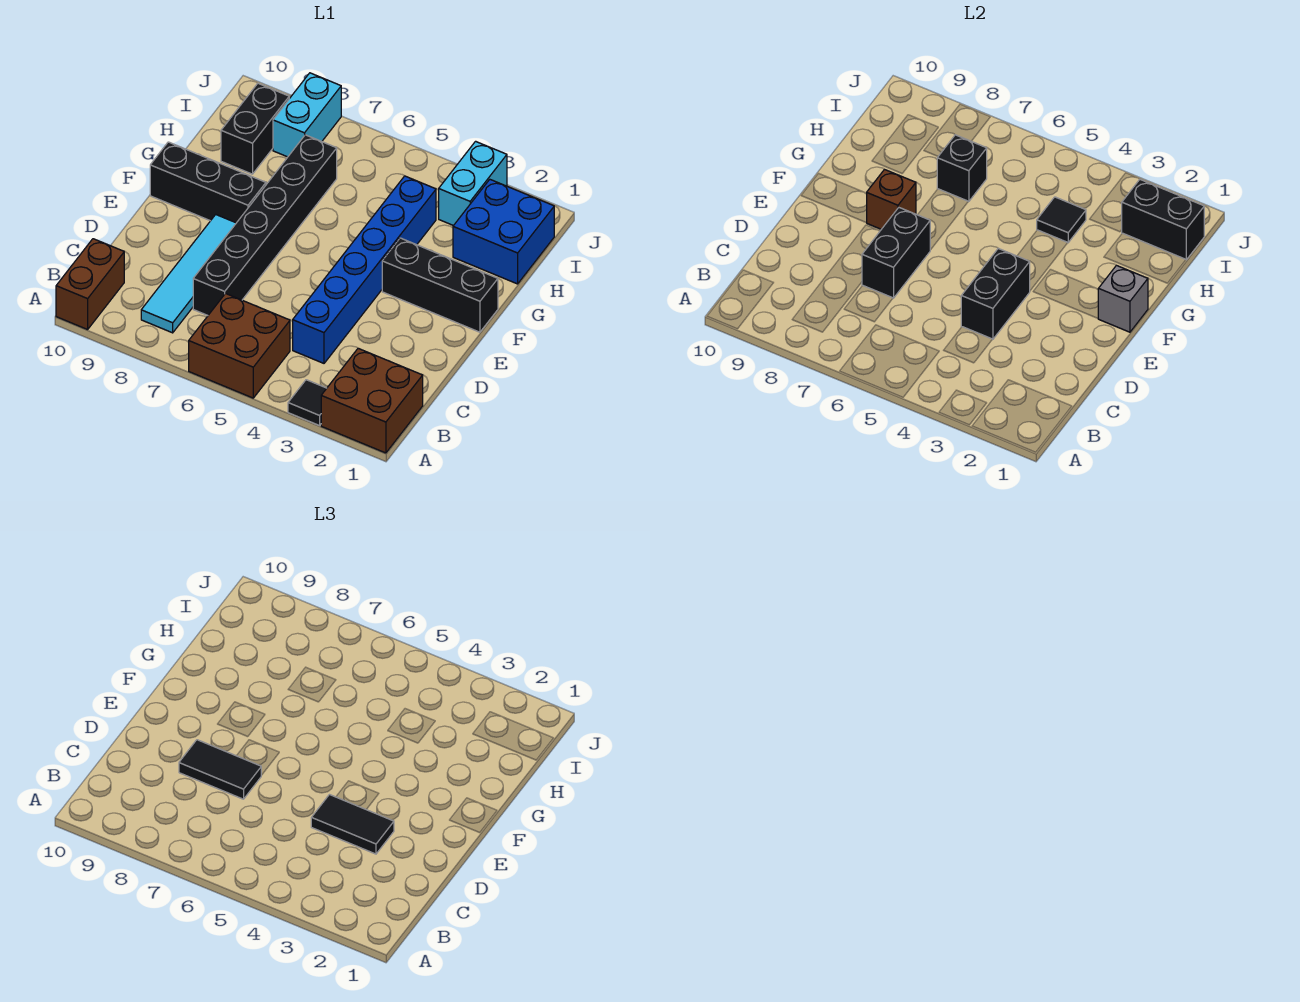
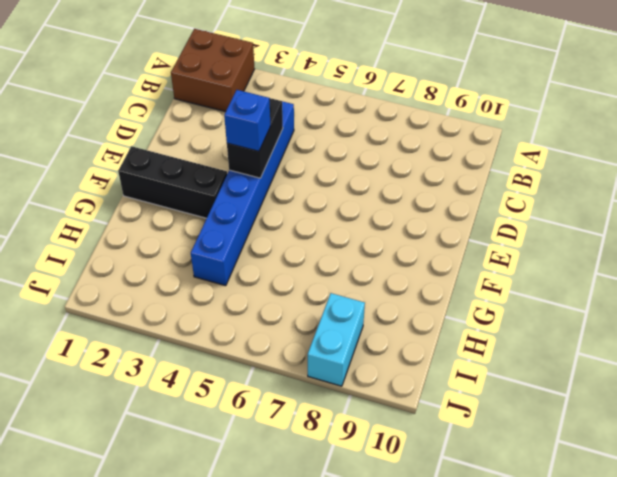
blue 1x1 brick [224,90,270,151] -> none
none -> black 1x1 tile [288,380,327,426]
none -> brown 2x2 brick [189,294,290,398]
none -> brown 1x2 brick [56,239,124,330]

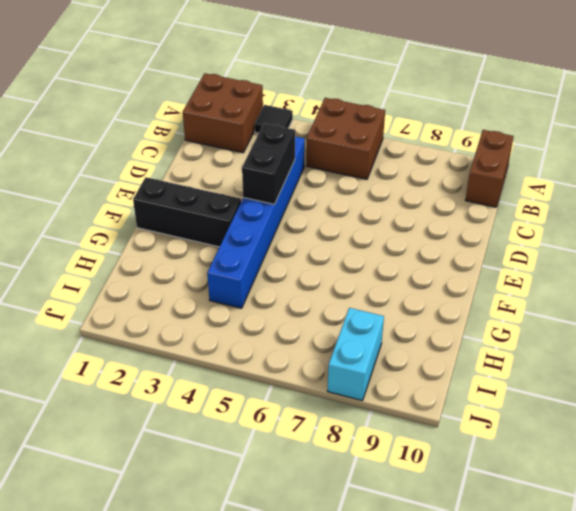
none -> cyan 1x4 tile [141,215,236,333]
none -> black 1x6 brick [193,135,337,315]
none -> black 1x3 brick [150,142,266,223]

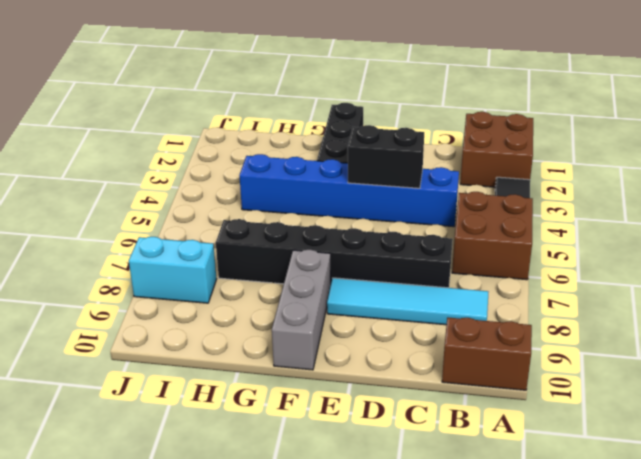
grey 1x3 brick [272,250,331,370] -> black 1x3 brick [150,142,266,223]
none -> blue 2x2 brick [453,180,554,284]
none -> black 1x2 brick [221,83,289,174]
none -> cyan 1x2 brick [439,141,507,226]

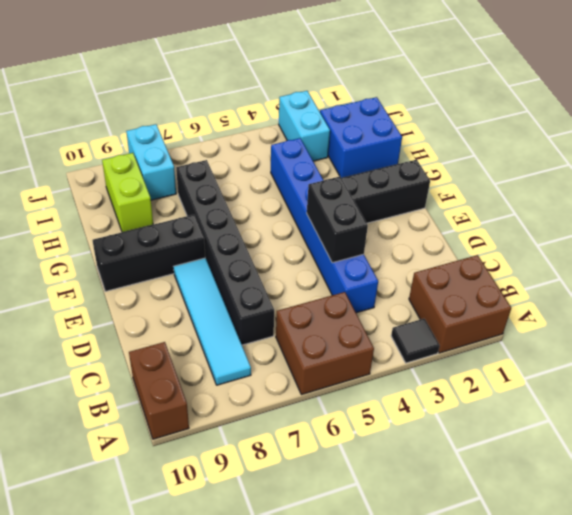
lime 1x2 brick [102,153,153,232] -> black 1x2 brick [221,83,289,174]
none -> black 1x2 brick [862,208,930,298]
none -> grey 1x1 brick [1098,265,1148,332]
none -> brown 1x1 brick [867,169,916,229]

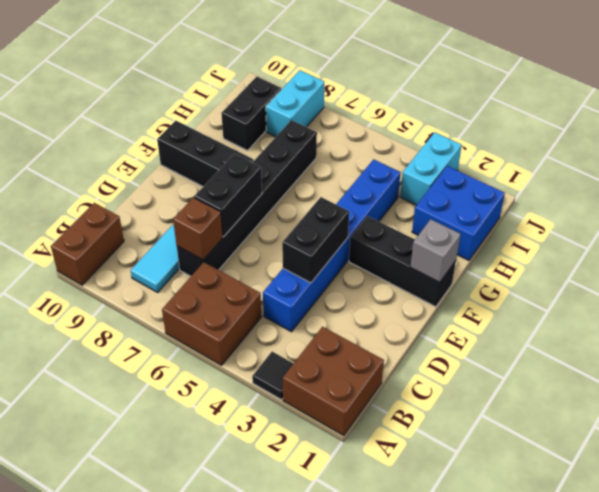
brown 1x1 brick [173,198,223,260] -> brown 1x1 brick moved to [867,169,916,229]
none -> black 1x1 tile [1037,197,1086,243]
none -> black 1x1 brick [937,135,987,202]
none -> black 1x2 brick [1122,179,1204,260]

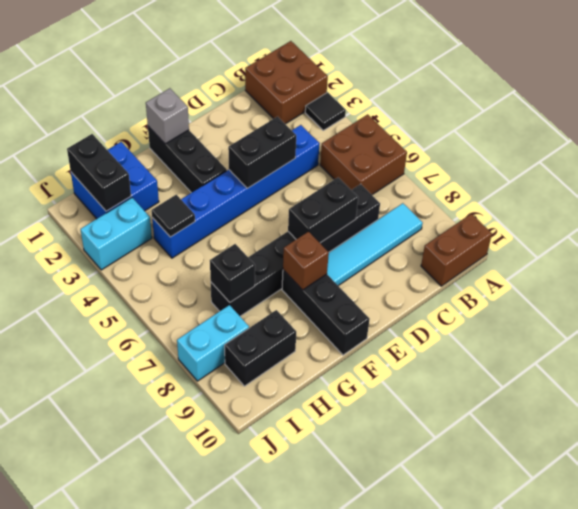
none -> black 1x2 tile [311,795,394,854]
none -> black 1x2 tile [179,740,261,799]

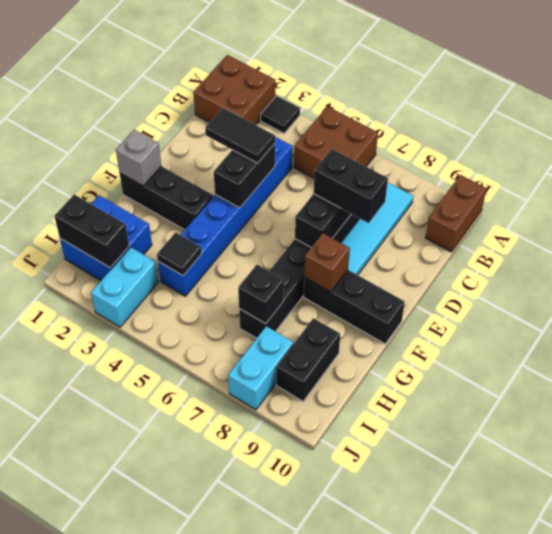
black 1x2 brick [314,149,388,223] -> black 1x2 tile [179,740,261,799]

